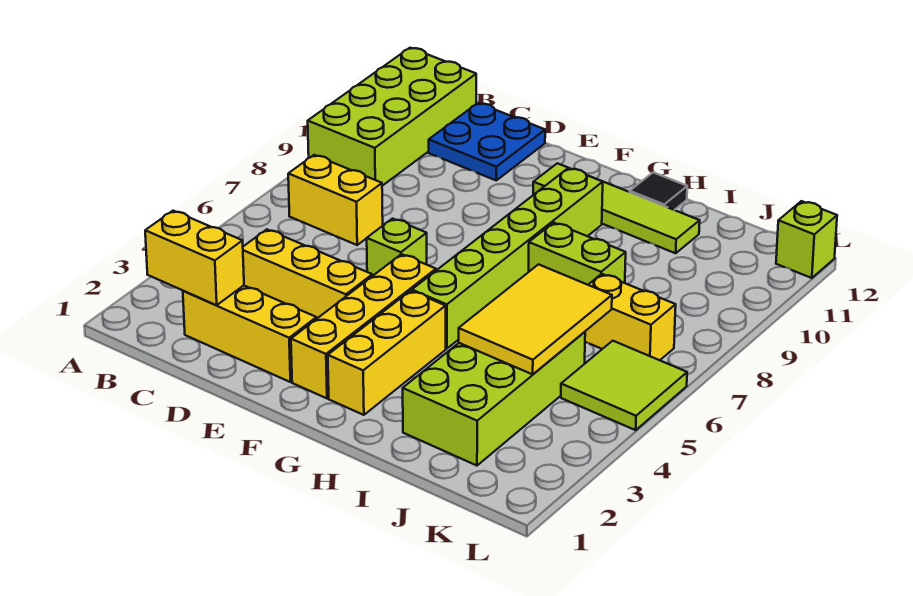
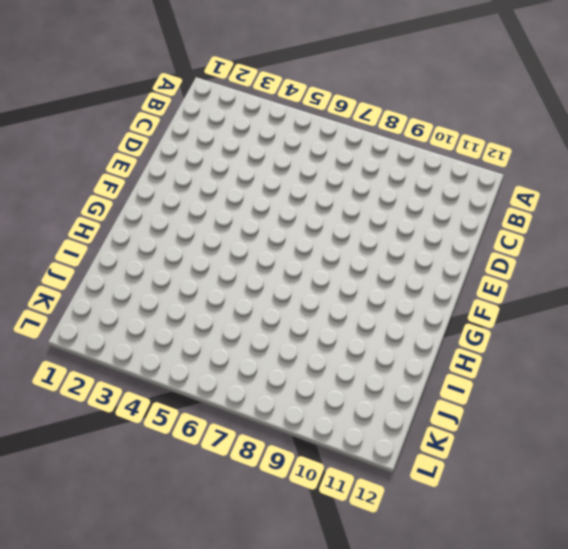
none -> lime 2x4 brick [308,48,476,186]
none -> yellow 1x2 brick [288,155,383,245]
none -> yellow 1x3 brick [183,286,316,382]

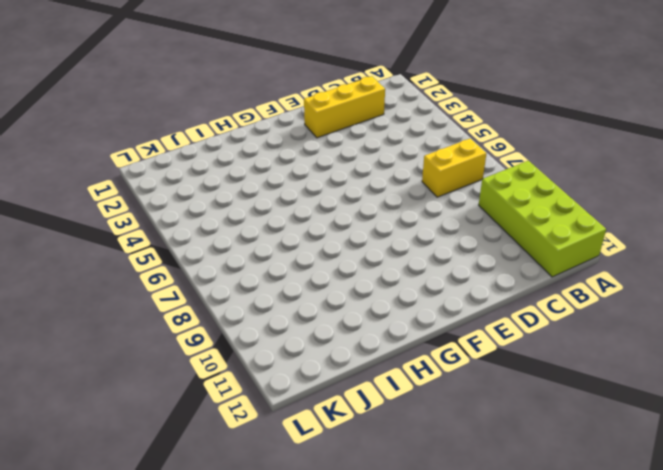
none -> yellow 1x3 brick [243,229,372,319]
none -> blue 2x2 plate [429,103,545,180]
none -> lime 1x1 brick [367,219,427,276]

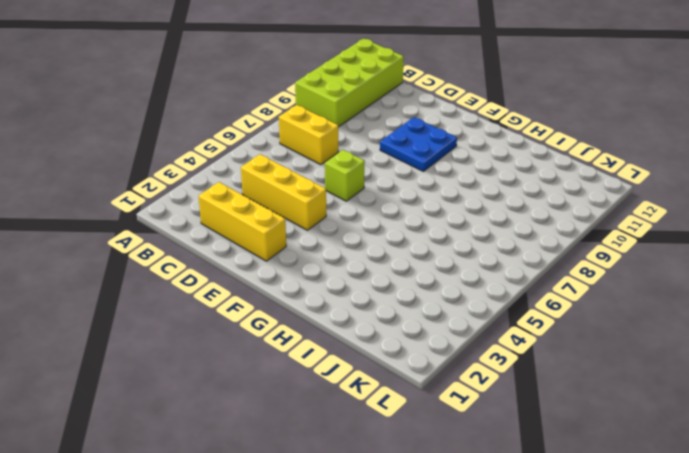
blue 2x2 plate [380,117,457,171] -> blue 2x2 plate moved to [429,103,545,180]
none -> yellow 1x4 brick [291,254,436,398]
none -> lime 1x4 tile [533,163,700,253]
none -> yellow 1x3 brick [328,291,446,415]

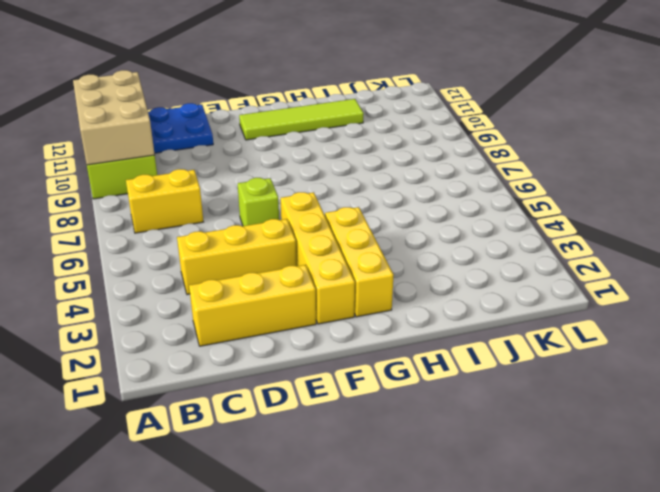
tan 2x3 brick [73,70,155,165] -> none
none -> lime 1x6 brick [412,168,603,348]
none -> lime 1x2 brick [529,223,626,285]
none -> black 1x1 tile [630,172,687,210]

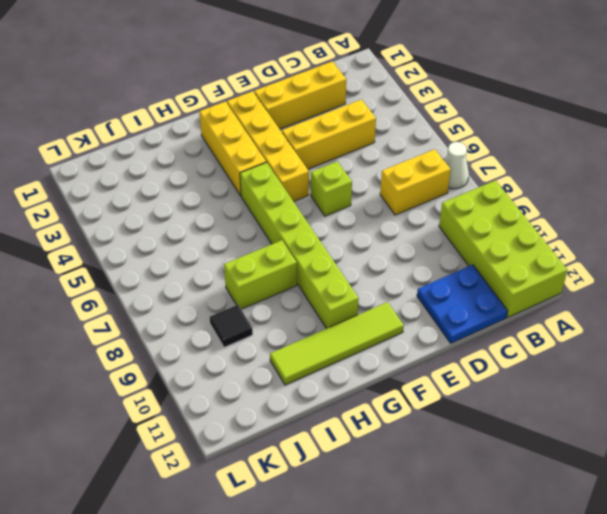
white 1x1 cone [444,142,469,189] -> none
black 1x1 tile [210,305,253,347] -> black 1x1 tile moved to [630,172,687,210]
none -> lime 2x4 brick [403,332,585,466]
none -> yellow 1x2 brick [585,274,676,360]
none -> lime 2x2 tile [561,341,687,430]

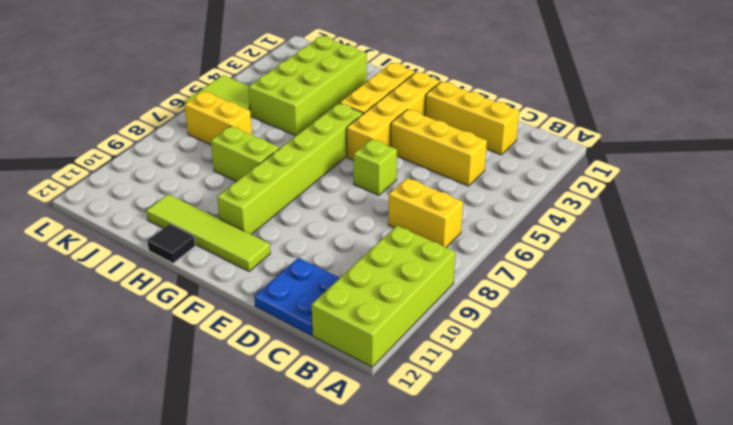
none -> lime 1x1 brick [776,201,837,278]
none -> yellow 1x2 brick [145,211,244,305]
none -> yellow 2x3 tile [459,264,612,374]

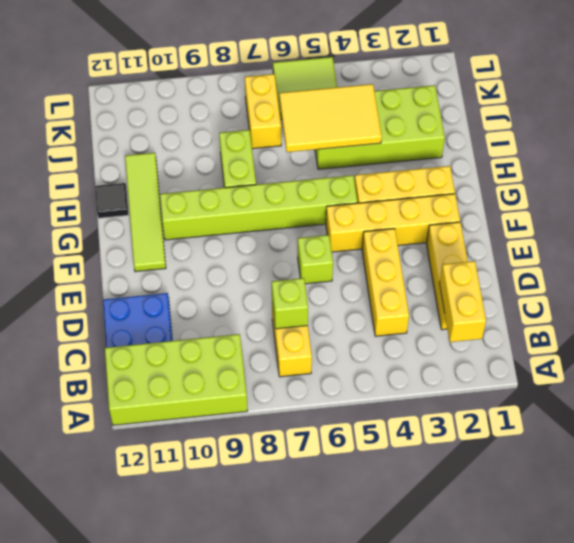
lime 1x1 brick [272,278,308,329] -> lime 1x1 brick moved to [776,201,837,278]

